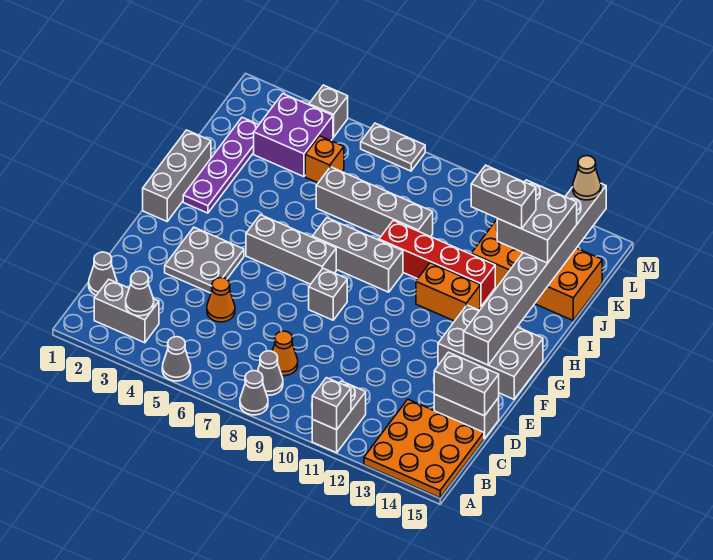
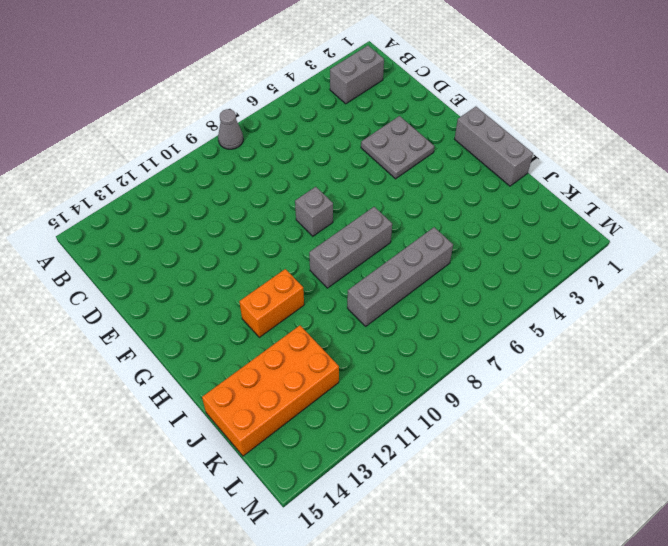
none -> grey 1x1 cone [162,337,191,381]
none -> grey 1x2 brick [312,381,366,453]
none -> orange 3x3 plate [364,399,484,498]
none -> grey 1x1 cone [258,351,283,395]

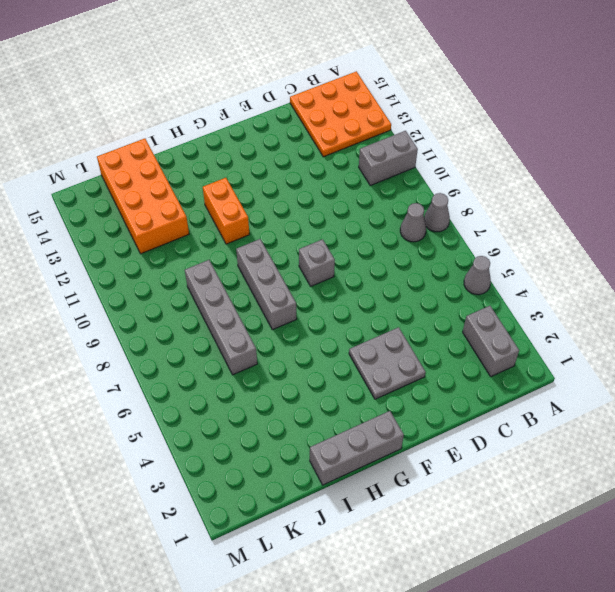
none -> grey 1x1 cone [89,252,117,295]
none -> orange 1x1 cone [272,331,298,376]
none -> orange 1x1 cone [207,278,235,322]
none -> grey 1x2 brick [434,394,499,439]

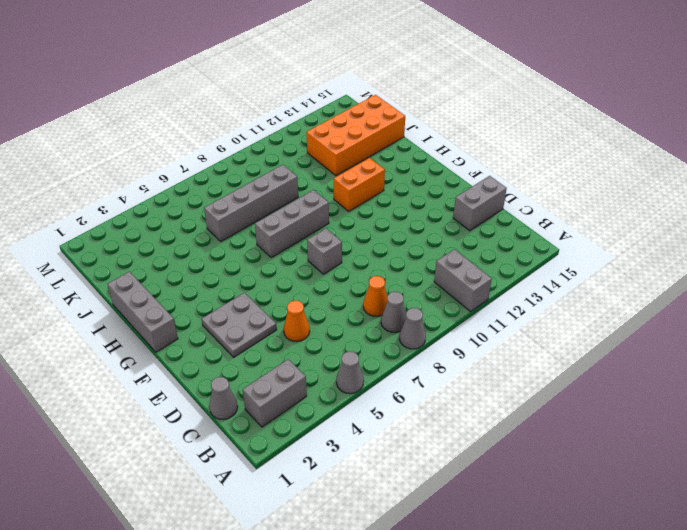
none -> orange 3x3 plate [364,399,484,498]
none -> grey 2x3 brick [438,305,543,399]
none -> grey 1x3 brick [246,215,336,284]
none -> purple 1x4 plate [183,118,258,213]

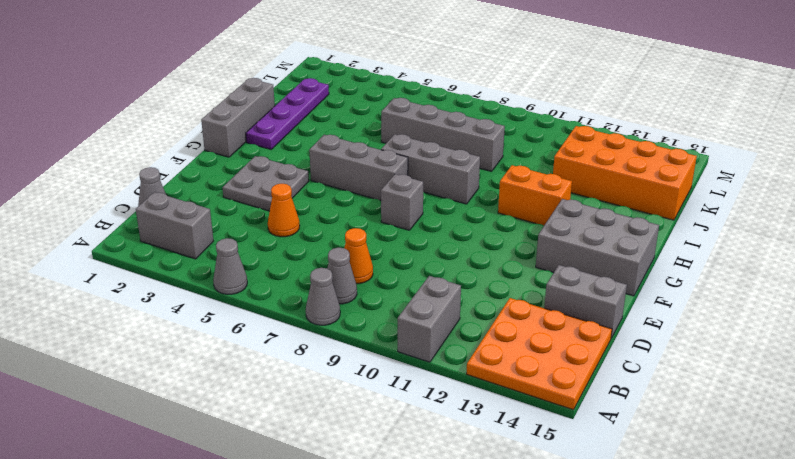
none -> red 1x4 brick [379,220,495,306]
none -> purple 2x2 brick [254,94,333,177]
none -> orange 1x1 brick [305,136,344,183]
none -> grey 1x1 brick [309,85,348,137]

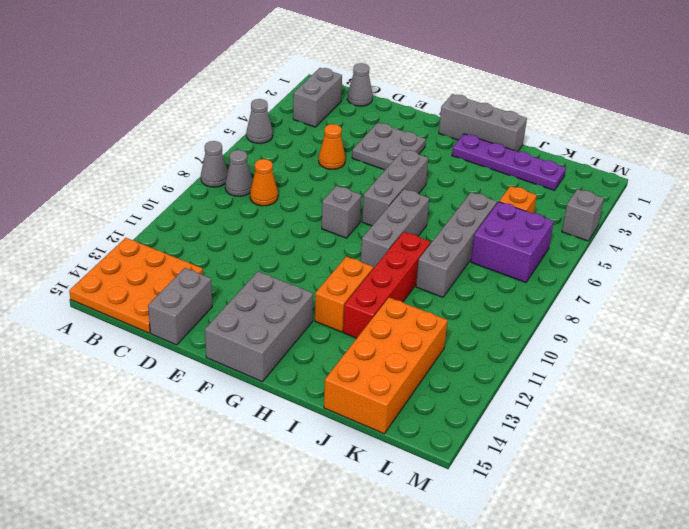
purple 2x2 brick [471,202,554,282] -> purple 2x2 brick moved to [254,94,333,177]
none -> grey 1x2 brick [312,381,366,453]
none -> grey 1x2 plate [361,123,425,171]
none -> grey 1x1 brick [312,378,351,430]
none -> grey 1x1 cone [126,271,154,316]

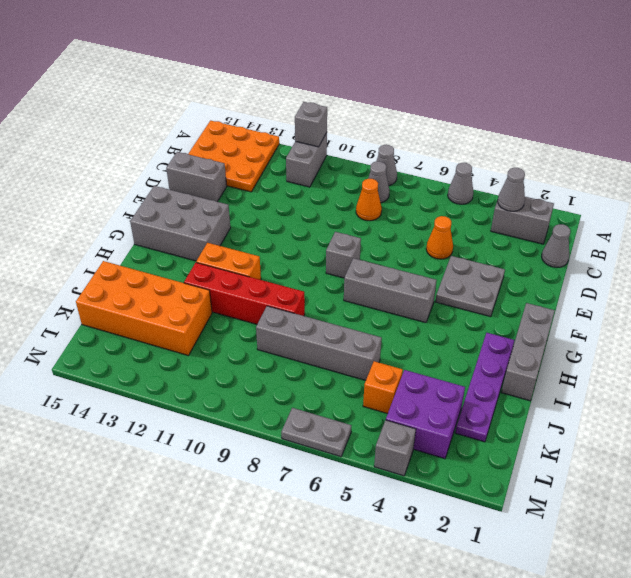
none -> grey 1x3 brick [313,218,403,292]
none -> grey 1x2 brick [434,352,499,416]
none -> grey 1x8 brick [464,184,606,365]
none -> grey 2x2 brick [497,180,577,263]

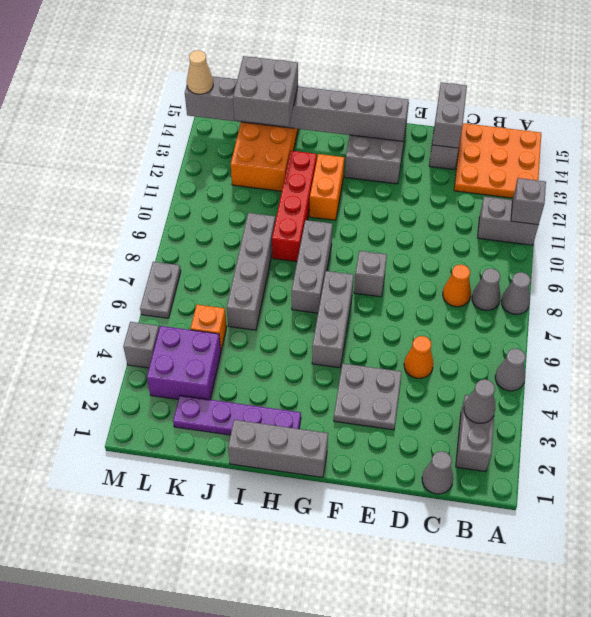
none -> grey 1x2 brick [471,165,536,229]

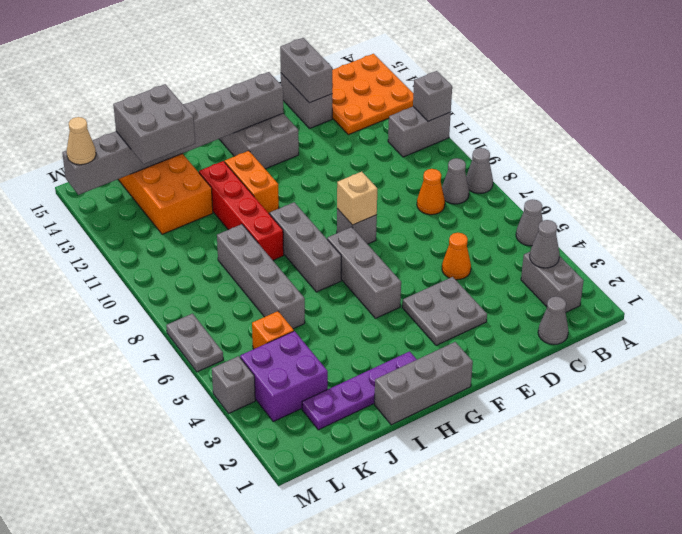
tan 1x1 brick [337,172,377,225] -> none
none -> grey 1x2 brick [471,165,536,229]

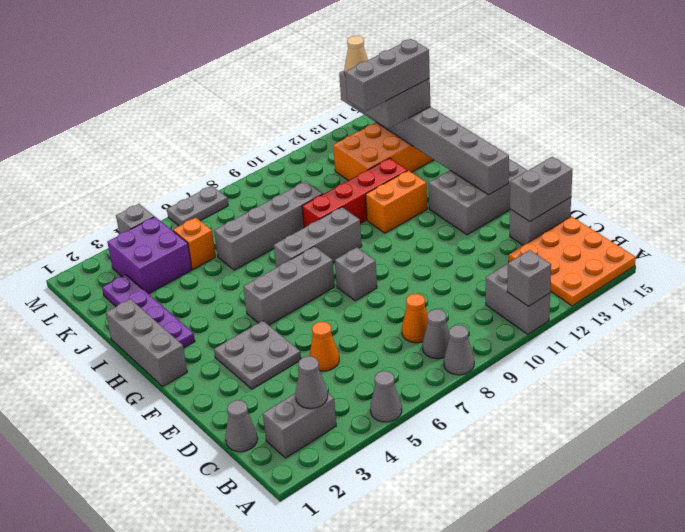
grey 1x3 brick [345,39,430,112] -> grey 1x2 brick [471,165,536,229]

